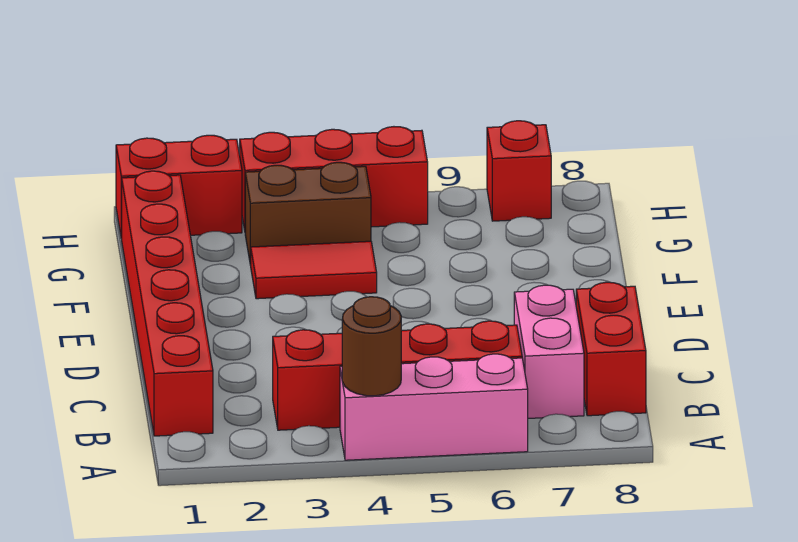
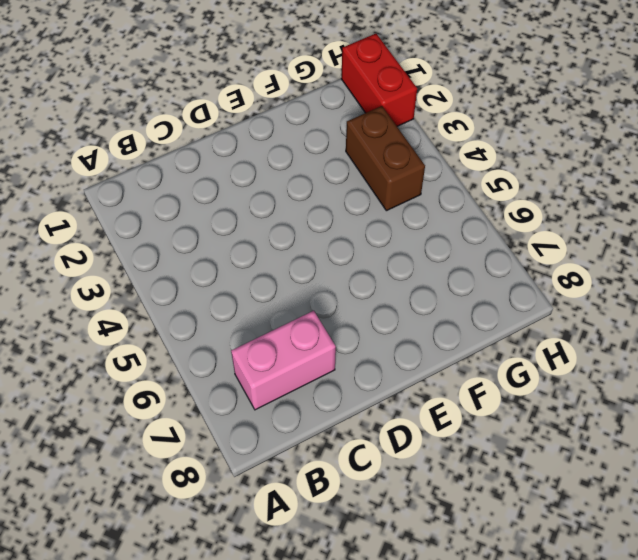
none -> pink 1x3 brick [340,354,528,460]
none -> red 1x6 brick [122,171,213,436]

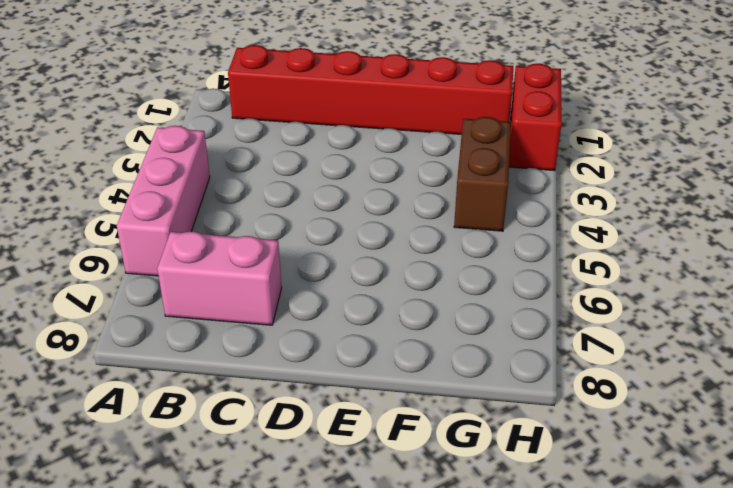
none -> red 1x4 brick [273,321,522,430]
none -> red 1x2 brick [576,282,646,416]

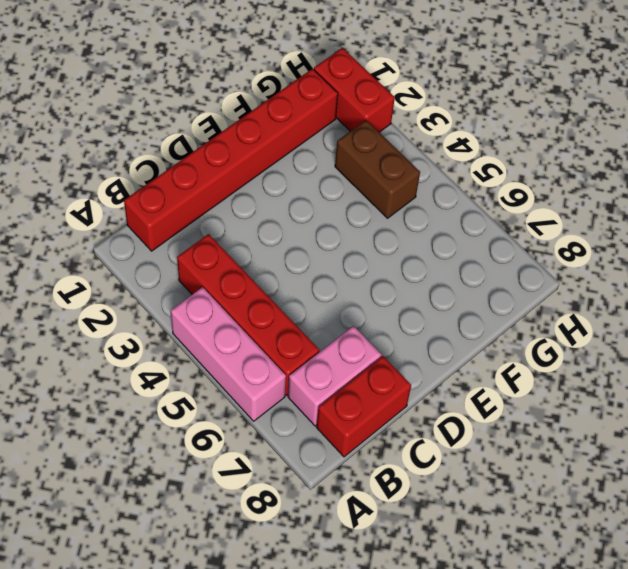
none -> red 1x2 tile [251,241,377,299]
none -> red 1x3 brick [240,127,428,230]

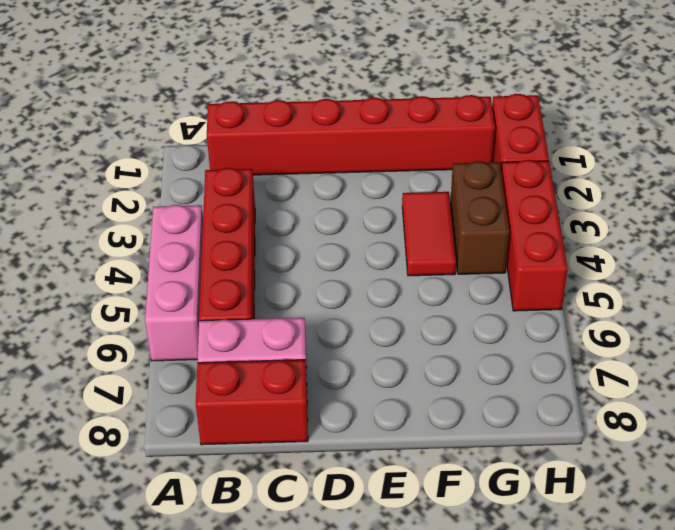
none -> red 1x1 brick [487,121,551,221]
none -> brown 1x1 round brick [342,297,401,396]

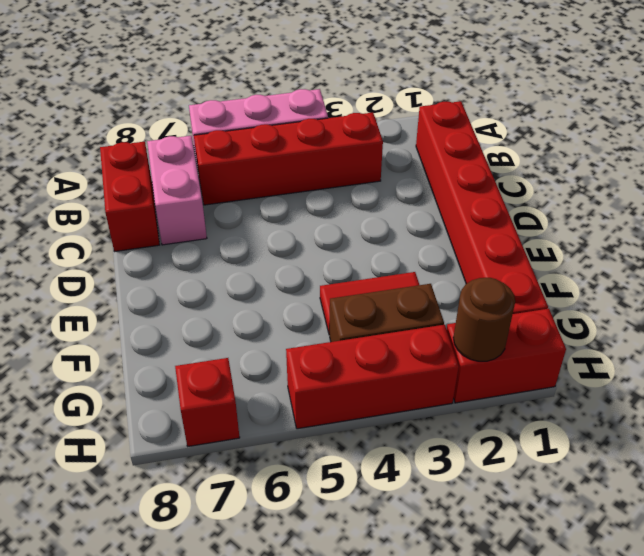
brown 1x1 round brick [453,278,515,361] -> brown 1x1 round brick moved to [342,297,401,396]

